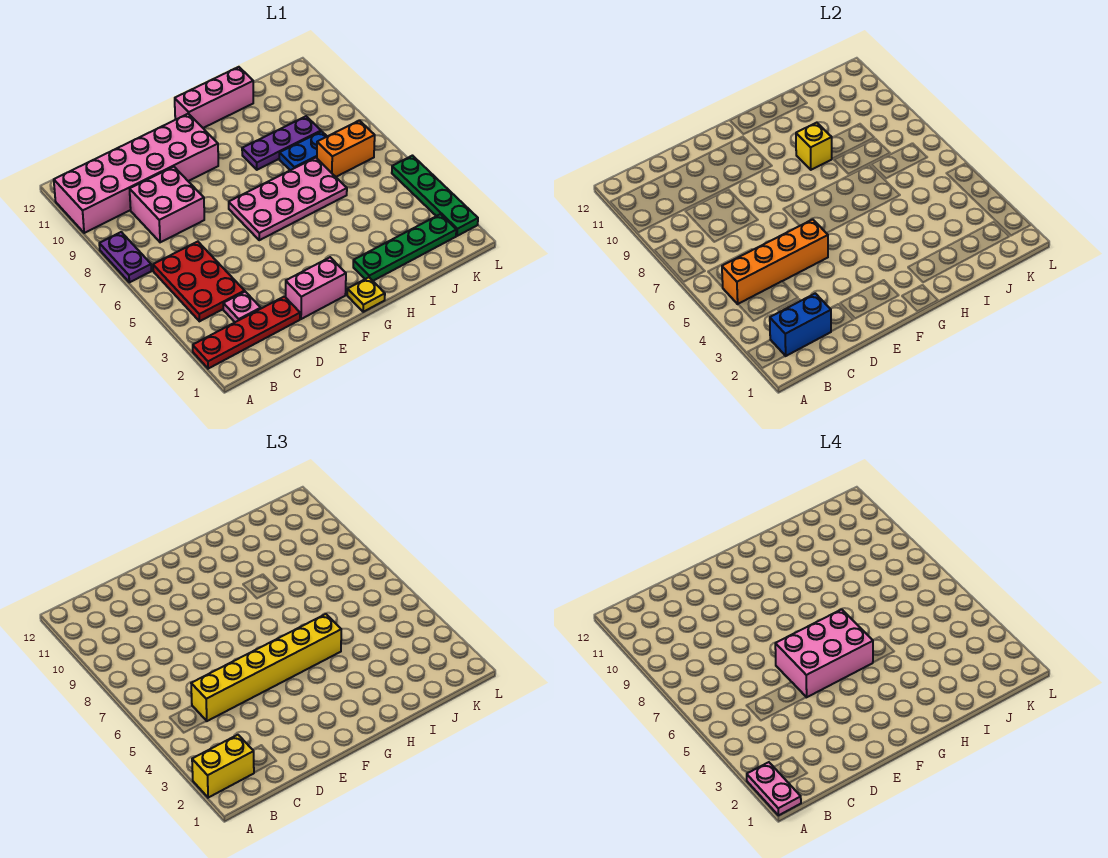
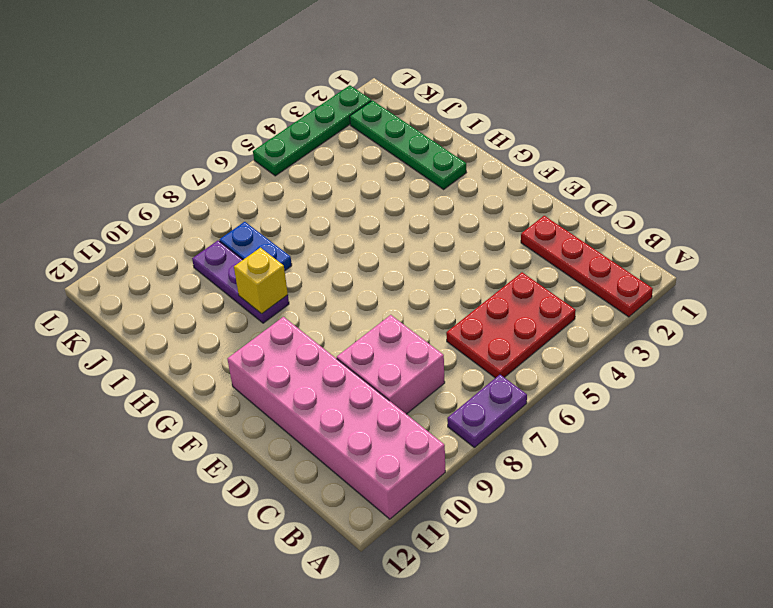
none -> pink 1x1 plate [223,292,261,322]
none -> pink 1x2 brick [286,257,346,319]
none -> pink 2x4 plate [229,158,347,240]

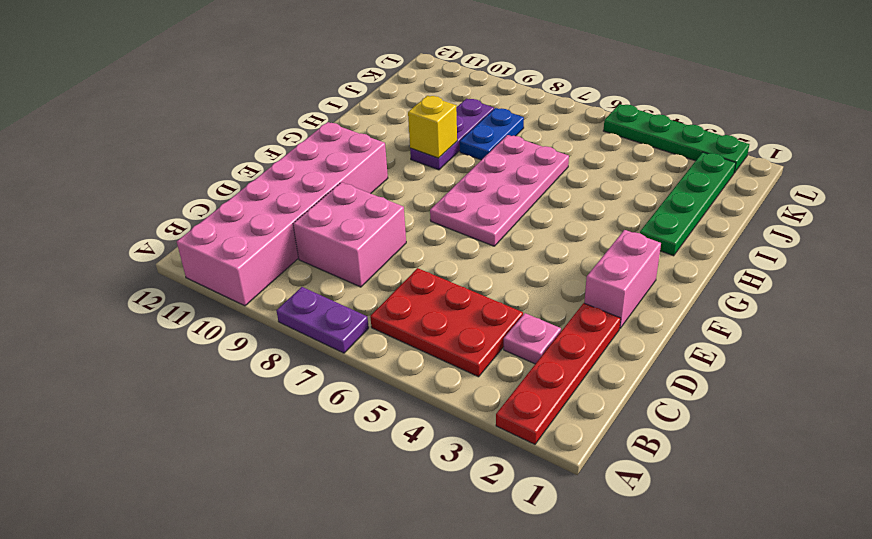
none -> yellow 1x1 plate [347,277,385,312]
none -> pink 1x3 brick [175,67,253,128]
none -> orange 1x2 brick [317,120,375,177]

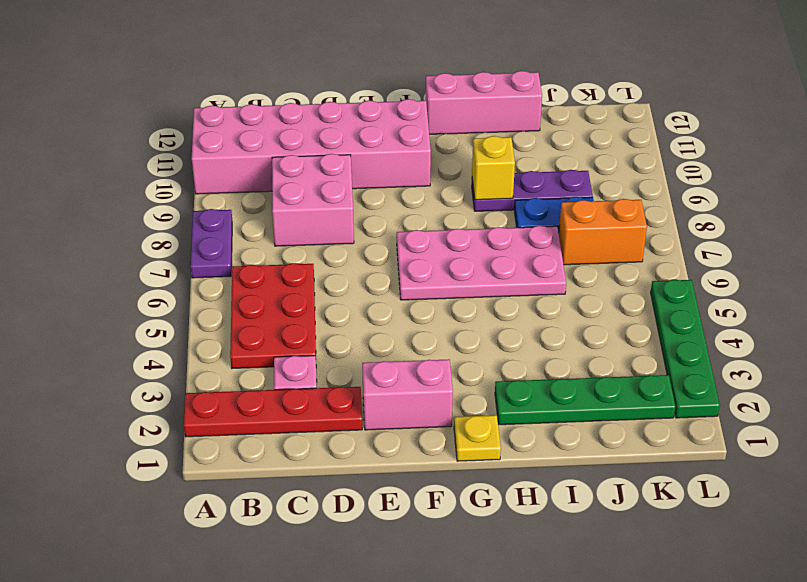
none -> blue 1x2 brick [770,293,831,356]
none -> orange 1x4 brick [722,219,828,304]
none -> yellow 1x2 brick [192,735,254,798]

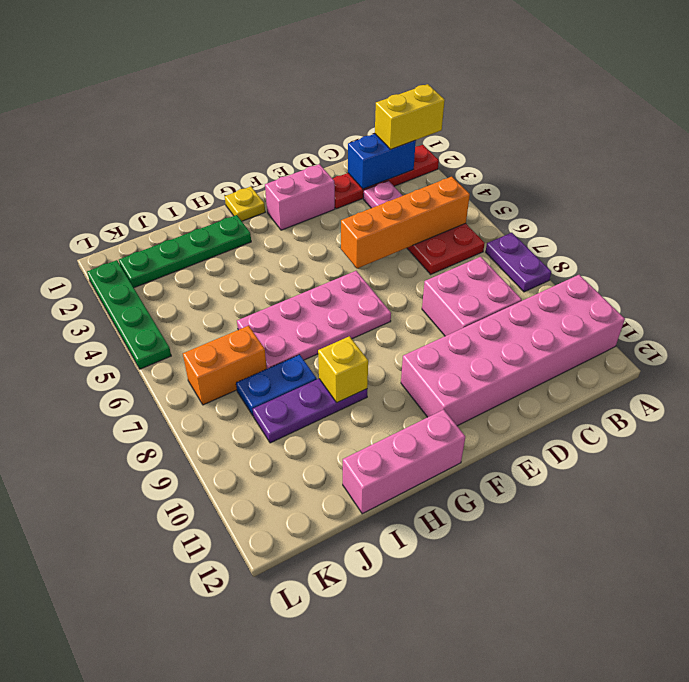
none -> yellow 1x6 brick [191,614,341,721]
none -> pink 1x2 plate [747,762,801,815]
none -> pink 2x3 brick [775,609,873,697]

